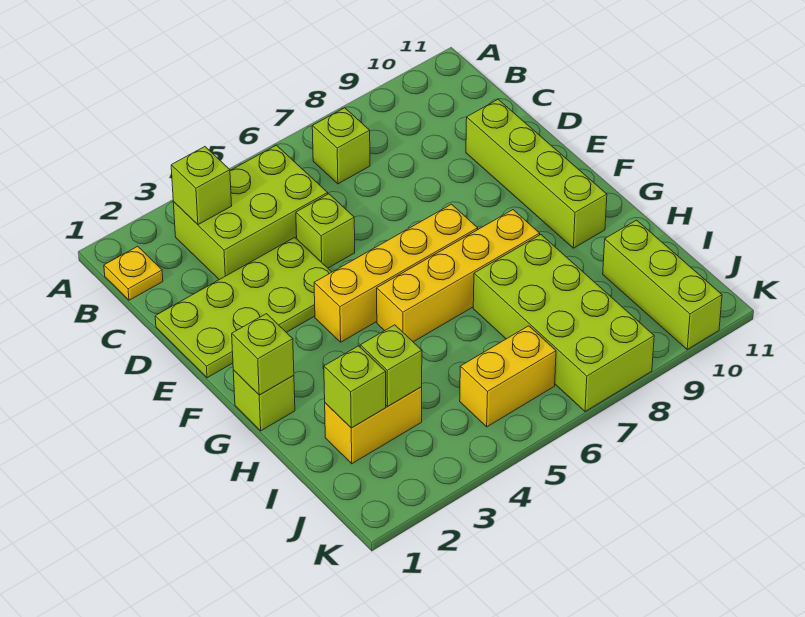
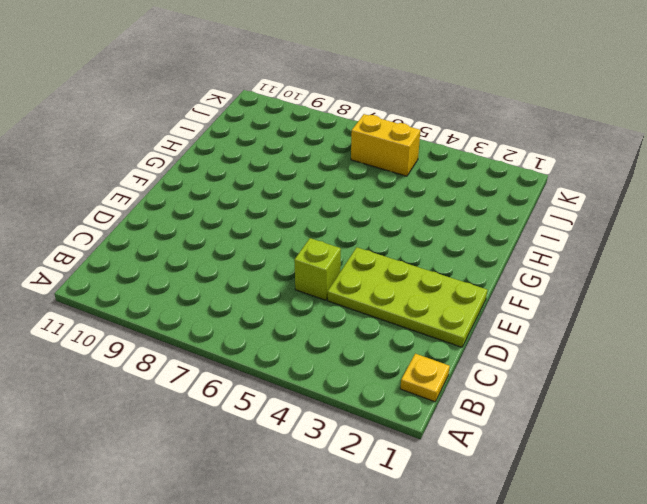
none -> lime 2x3 brick [173,145,328,280]
none -> lime 1x1 brick [312,108,370,184]
none -> lime 1x4 brick [466,100,607,248]

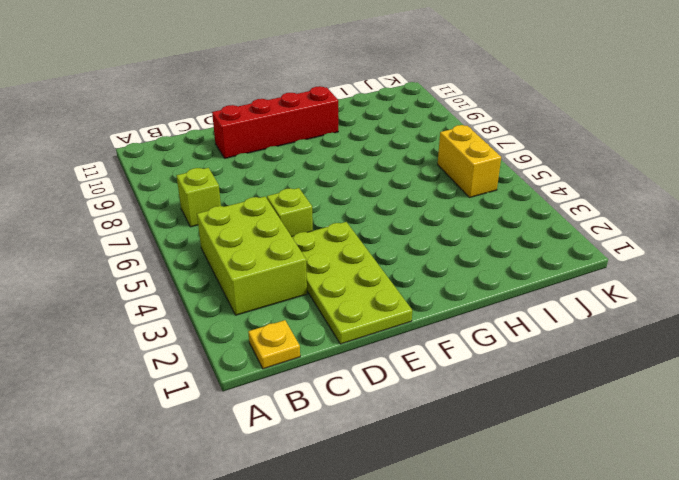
red 1x4 brick [212,86,338,158] -> lime 1x4 brick [466,100,607,248]
none -> yellow 1x4 brick [314,204,478,342]
none -> lime 1x1 brick [233,370,295,431]
none -> yellow 1x4 brick [377,210,540,342]

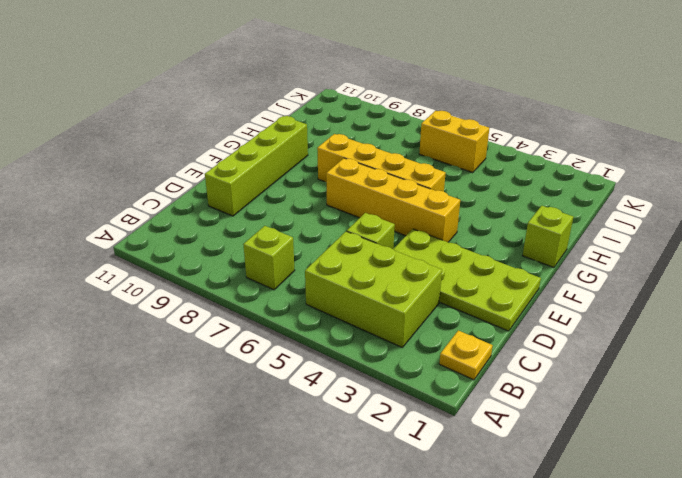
none -> lime 2x4 brick [473,235,654,412]
none -> yellow 1x2 brick [325,387,422,464]
none -> lime 1x3 brick [603,220,722,349]

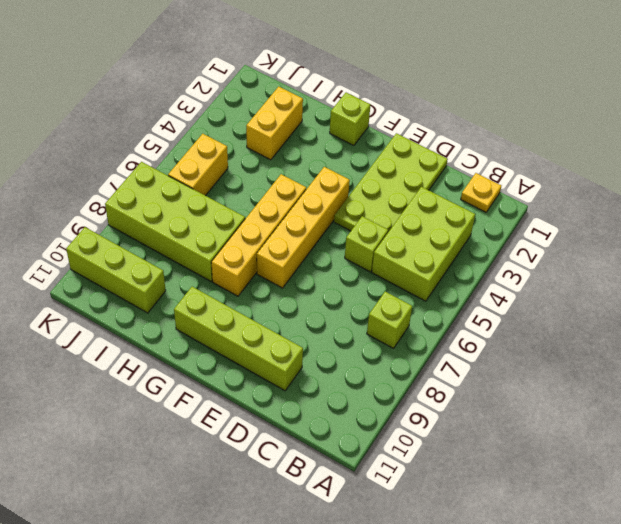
none -> lime 1x1 brick [171,147,232,225]
none -> lime 1x1 brick [232,314,294,395]
none -> lime 1x1 brick [324,346,386,428]

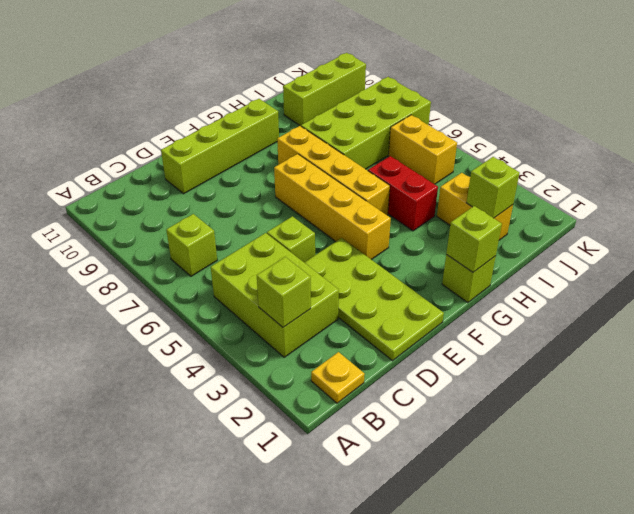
red 1x2 brick [368,156,438,231] -> none
none -> lime 1x1 brick [360,325,422,406]

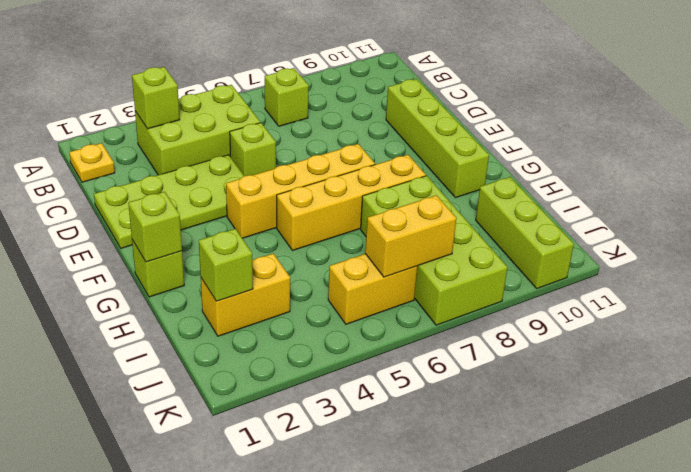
yellow 1x2 brick [365,195,456,277] -> none
none -> lime 1x1 brick [360,325,422,406]

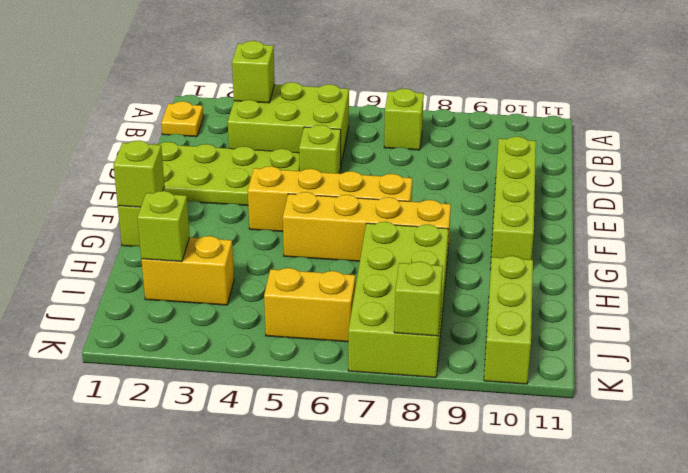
lime 1x1 brick [394,261,443,336] -> lime 1x1 brick moved to [360,325,422,406]

